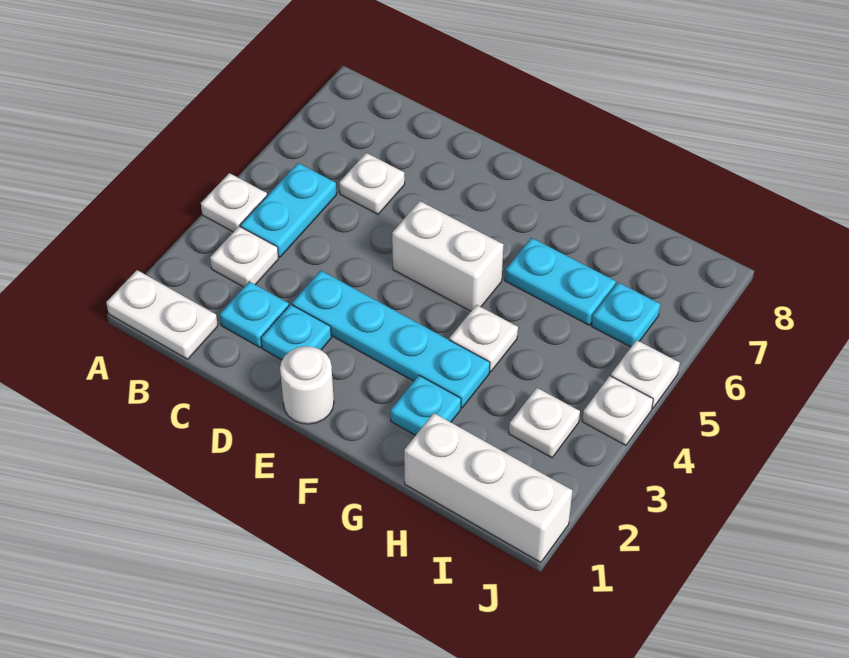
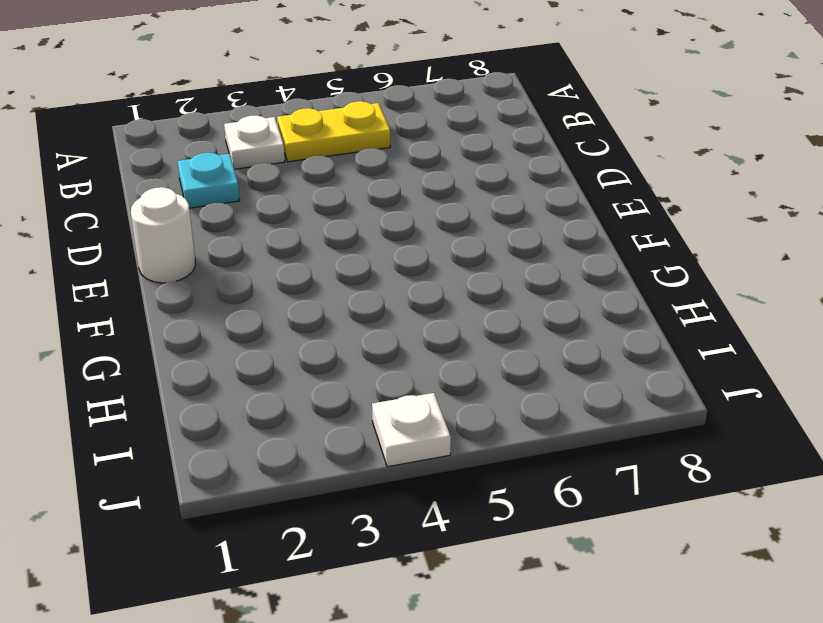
yellow 1x2 plate [277,101,390,162] -> cyan 1x2 plate [241,163,337,257]
none -> white 1x2 plate [106,270,218,359]
none -> white 1x1 plate [201,173,267,232]
none -> white 1x1 plate [339,153,405,214]

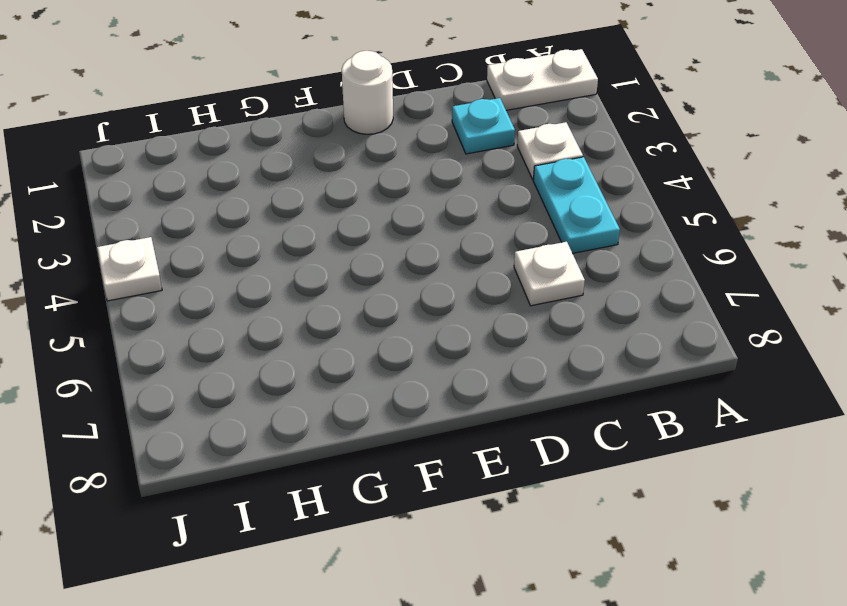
none -> white 1x1 plate [201,173,267,232]
none -> cyan 1x1 plate [261,304,331,360]
none -> cyan 1x4 plate [292,270,490,408]

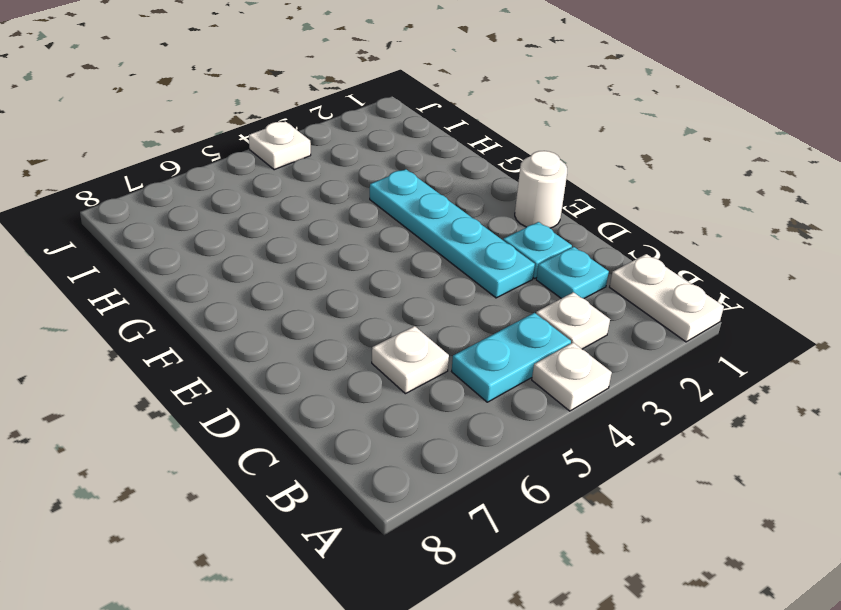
none -> white 1x2 brick [392,201,503,311]
none -> cyan 1x1 plate [390,375,461,435]
none -> white 1x1 plate [449,305,518,372]

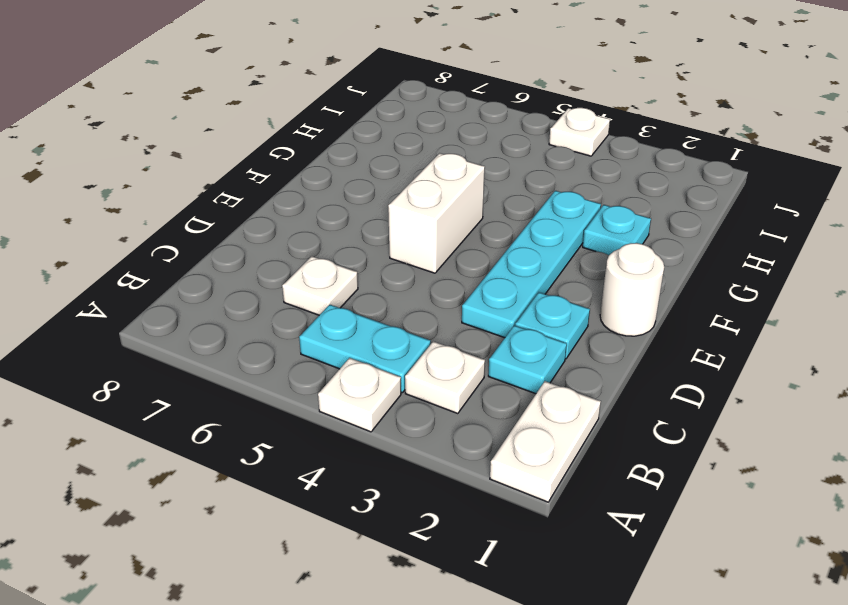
none -> white 1x1 plate [449,305,518,372]
none -> cyan 1x2 plate [505,238,616,325]
none -> white 1x3 brick [404,413,572,562]

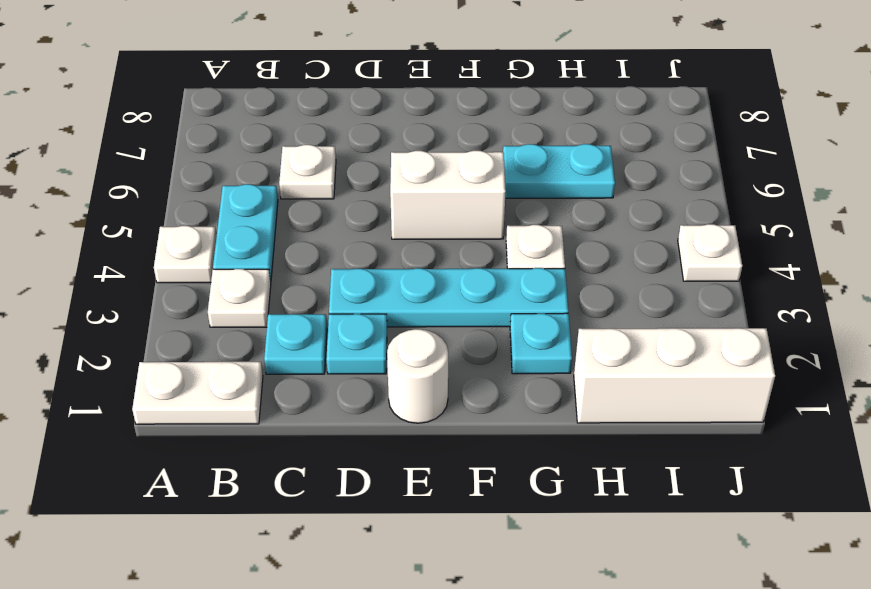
none -> white 1x1 plate [509,388,580,458]
none -> cyan 1x1 plate [592,282,660,347]
none -> white 1x1 plate [611,340,680,408]

